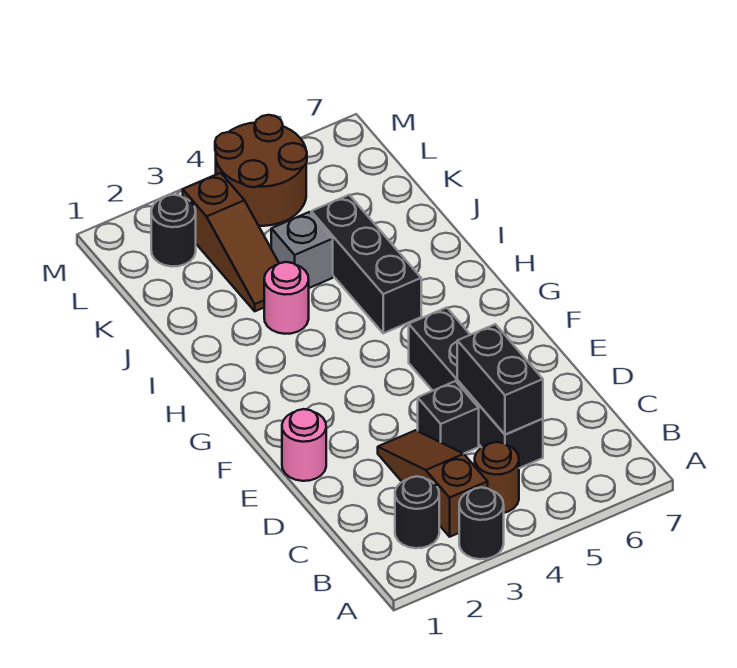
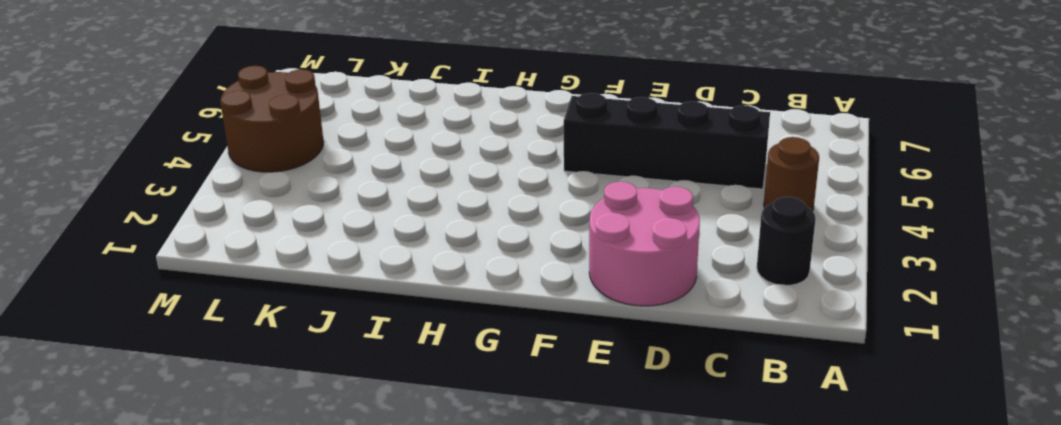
pink 2x2 round brick [589,182,700,306] -> pink 1x1 round brick [282,409,326,481]
none -> black 1x1 round brick [459,487,504,559]
none -> brown 1x3 slope [378,430,488,537]
none -> black 1x1 brick [418,381,479,454]

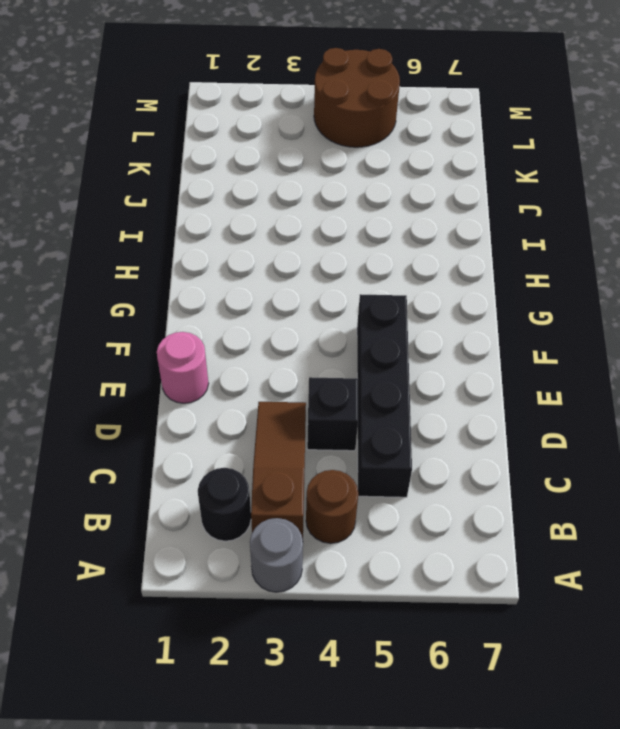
grey 1x1 round brick [250,518,303,592] -> black 1x1 round brick [459,487,504,559]
none -> black 1x3 brick [311,195,421,333]
none -> pink 1x1 round brick [264,262,309,334]
none -> brown 1x3 slope [183,173,279,311]

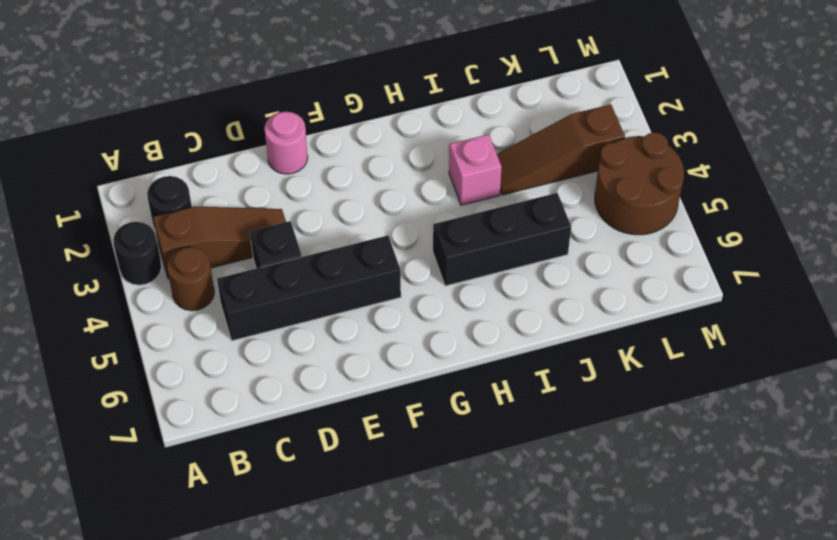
pink 1x1 brick [449,134,501,205] -> pink 1x1 round brick [264,262,309,334]
none -> grey 1x1 brick [271,212,333,288]
none -> black 1x1 round brick [151,195,196,267]
none -> black 1x2 brick [457,324,543,435]

